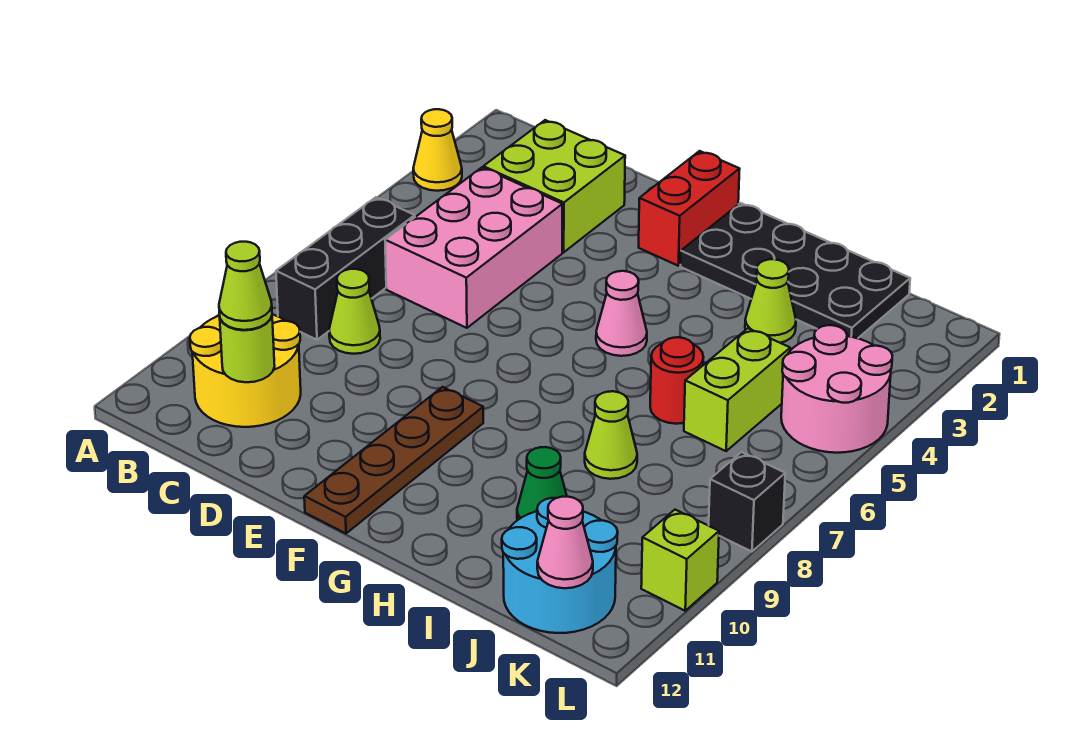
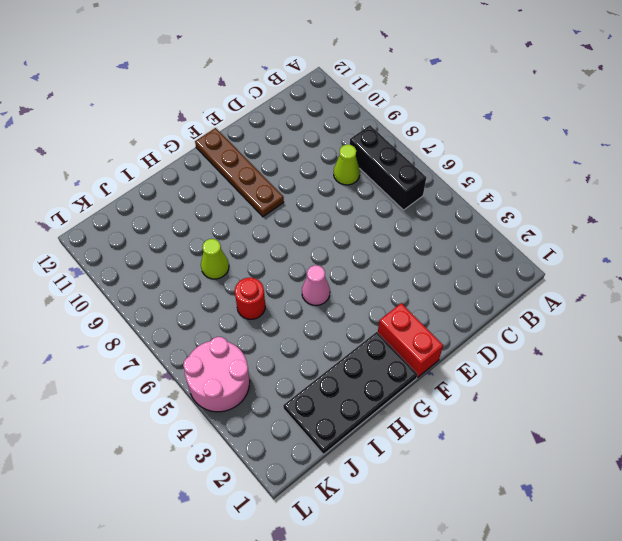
none -> yellow 1x1 cone [413,109,462,191]
none -> yellow 2x2 round brick [190,314,301,427]
none -> lime 2x2 brick [483,120,625,252]

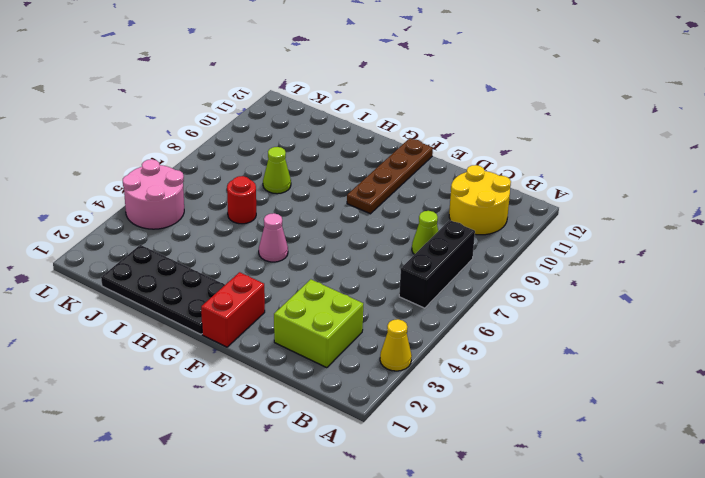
none -> pink 2x3 brick [385,168,562,328]
none -> lime 1x1 cone [745,259,796,343]
none -> green 1x1 cone [517,447,567,520]

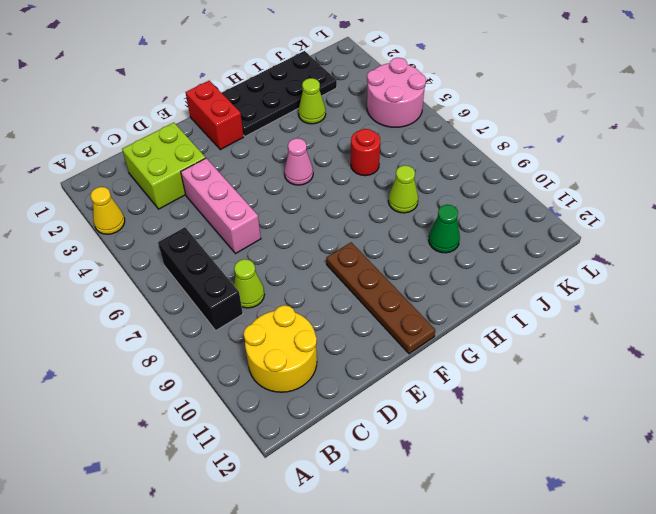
pink 1x3 brick [181,158,261,254] -> pink 2x3 brick [385,168,562,328]
none -> lime 1x2 brick [684,328,790,451]
none -> cyan 2x2 round brick [502,498,618,633]
none -> black 1x1 brick [709,452,785,552]

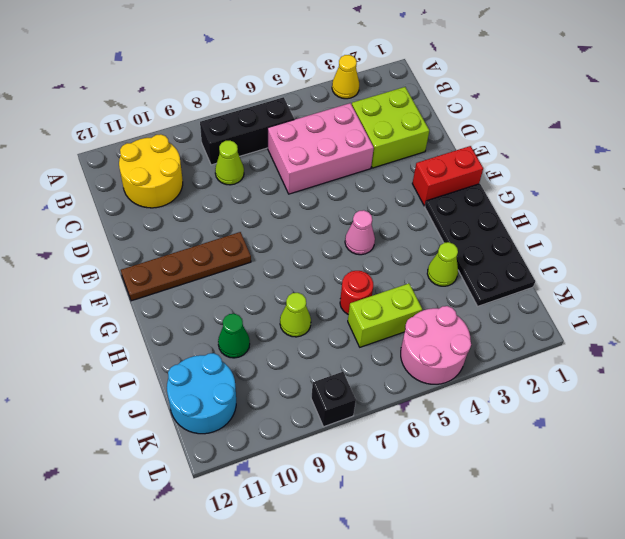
none -> lime 1x1 brick [641,510,719,611]
none -> lime 1x1 round brick [220,316,275,382]
none -> pink 1x1 cone [537,497,593,588]

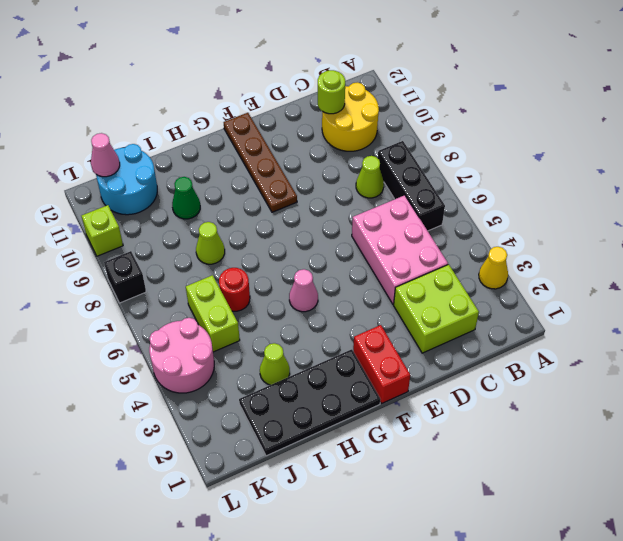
none -> lime 1x1 cone [219,242,272,330]

